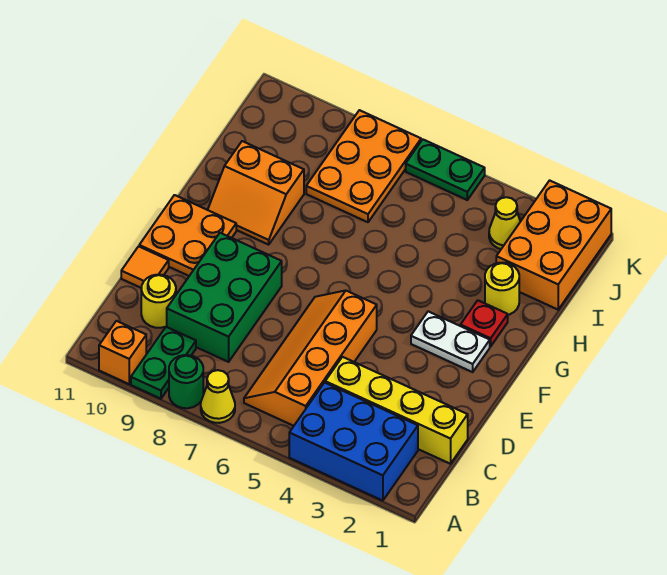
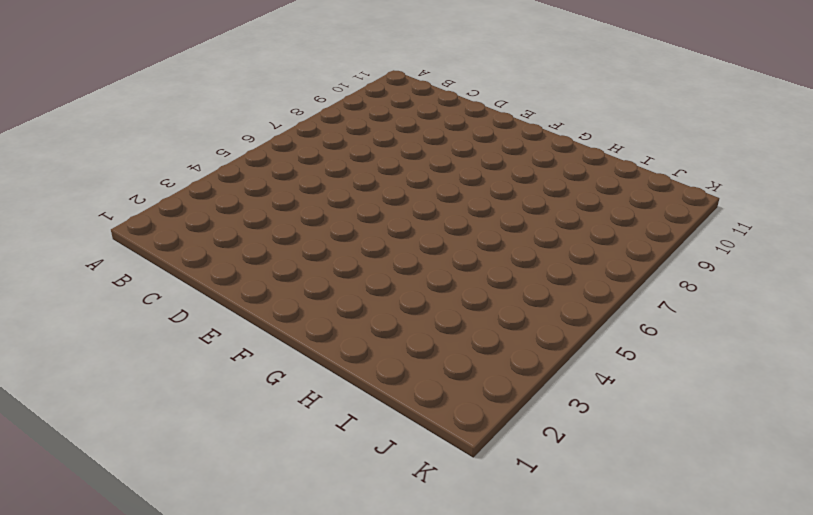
none -> blue 2x3 brick [289,383,418,501]
none -> yellow 1x1 cone [201,370,235,423]
none -> green 1x1 round brick [169,355,203,408]

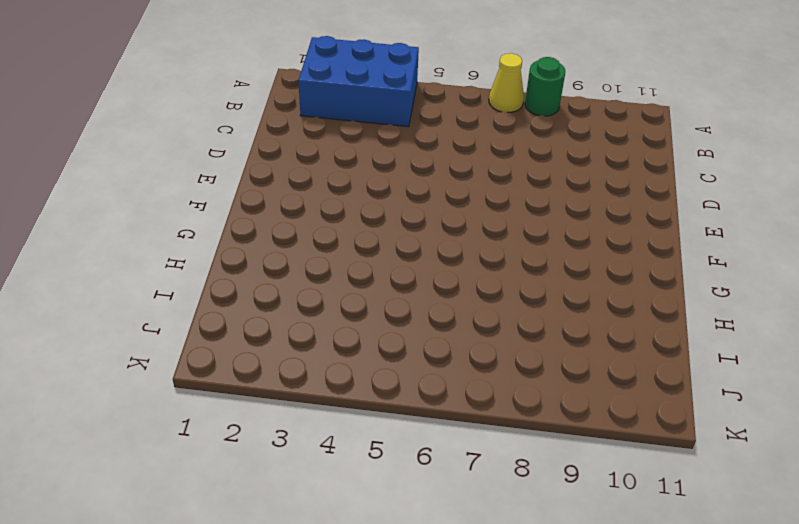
none -> green 1x2 plate [131,327,196,399]
none -> orange 1x1 brick [99,321,146,384]
none -> orange 2x4 slope [244,291,377,426]

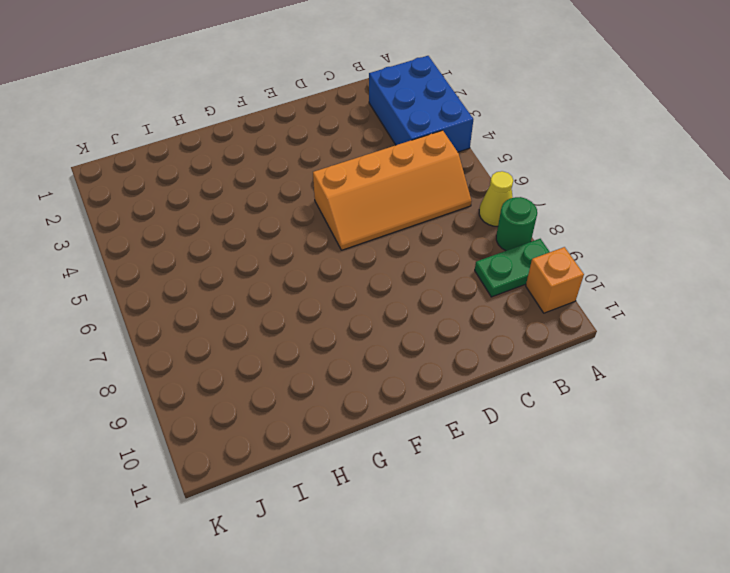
none -> yellow 1x4 brick [325,357,468,464]
none -> green 2x3 brick [166,233,282,362]
none -> yellow 1x1 round brick [141,275,176,328]

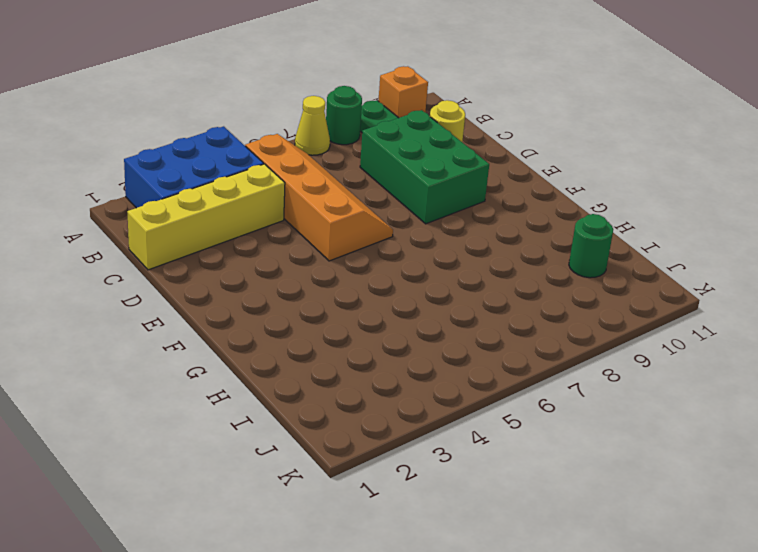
green 1x1 round brick [569,214,613,278] -> none
none -> orange 1x1 tile [121,246,169,288]
none -> orange 2x2 plate [139,195,236,276]
none -> white 1x2 plate [411,311,490,372]

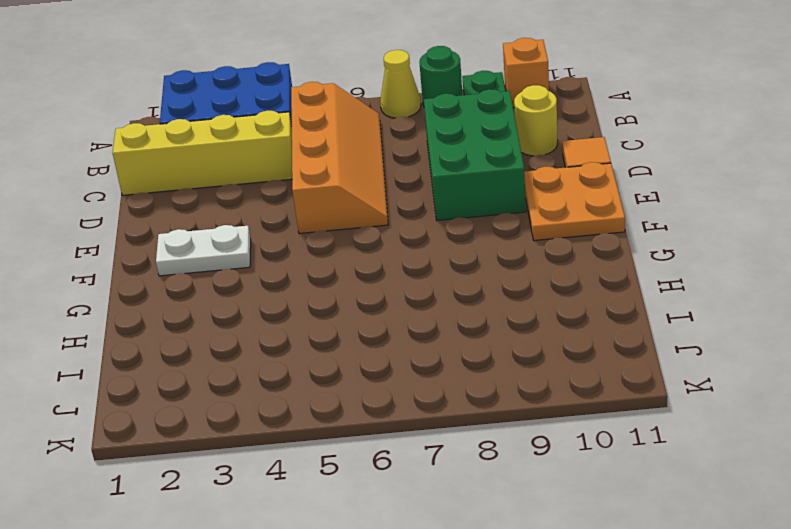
none -> red 1x1 plate [461,300,508,346]
none -> orange 2x2 slope [208,141,304,245]
none -> yellow 1x1 round brick [485,263,519,315]

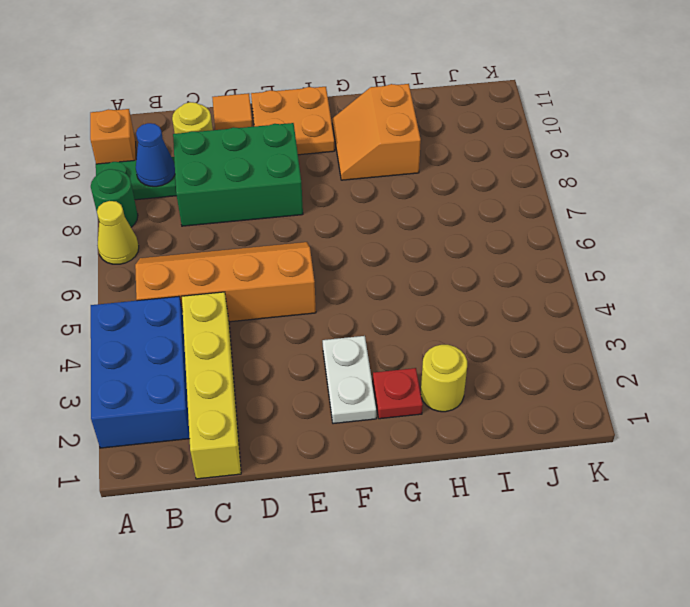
blue 1x1 cone [136,123,175,187] -> none
none -> orange 2x3 brick [496,180,611,310]
none -> orange 2x3 plate [306,110,421,222]
none -> yellow 1x1 cone [489,197,521,249]

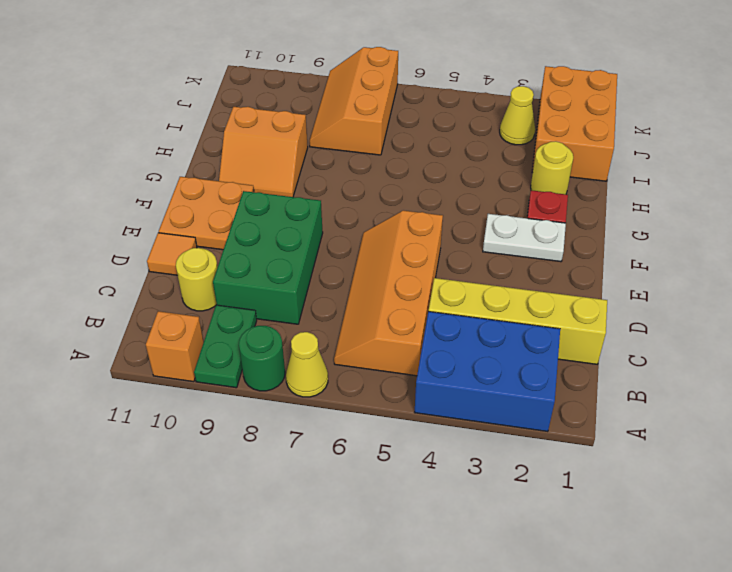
orange 2x3 slope [309,47,398,155] -> orange 2x3 plate [306,110,421,222]
none -> green 1x2 plate [406,140,485,200]

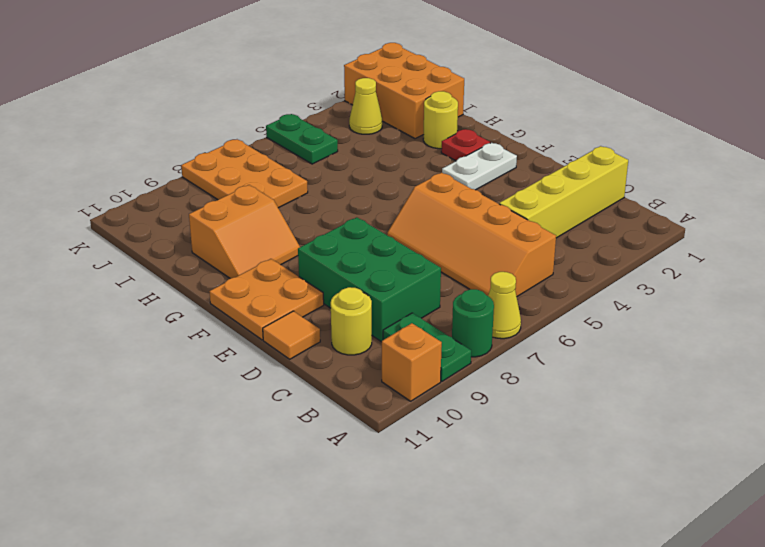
green 1x2 plate [266,114,338,164] -> green 1x2 plate turned to [406,140,485,200]
none -> blue 2x3 brick [289,383,418,501]

